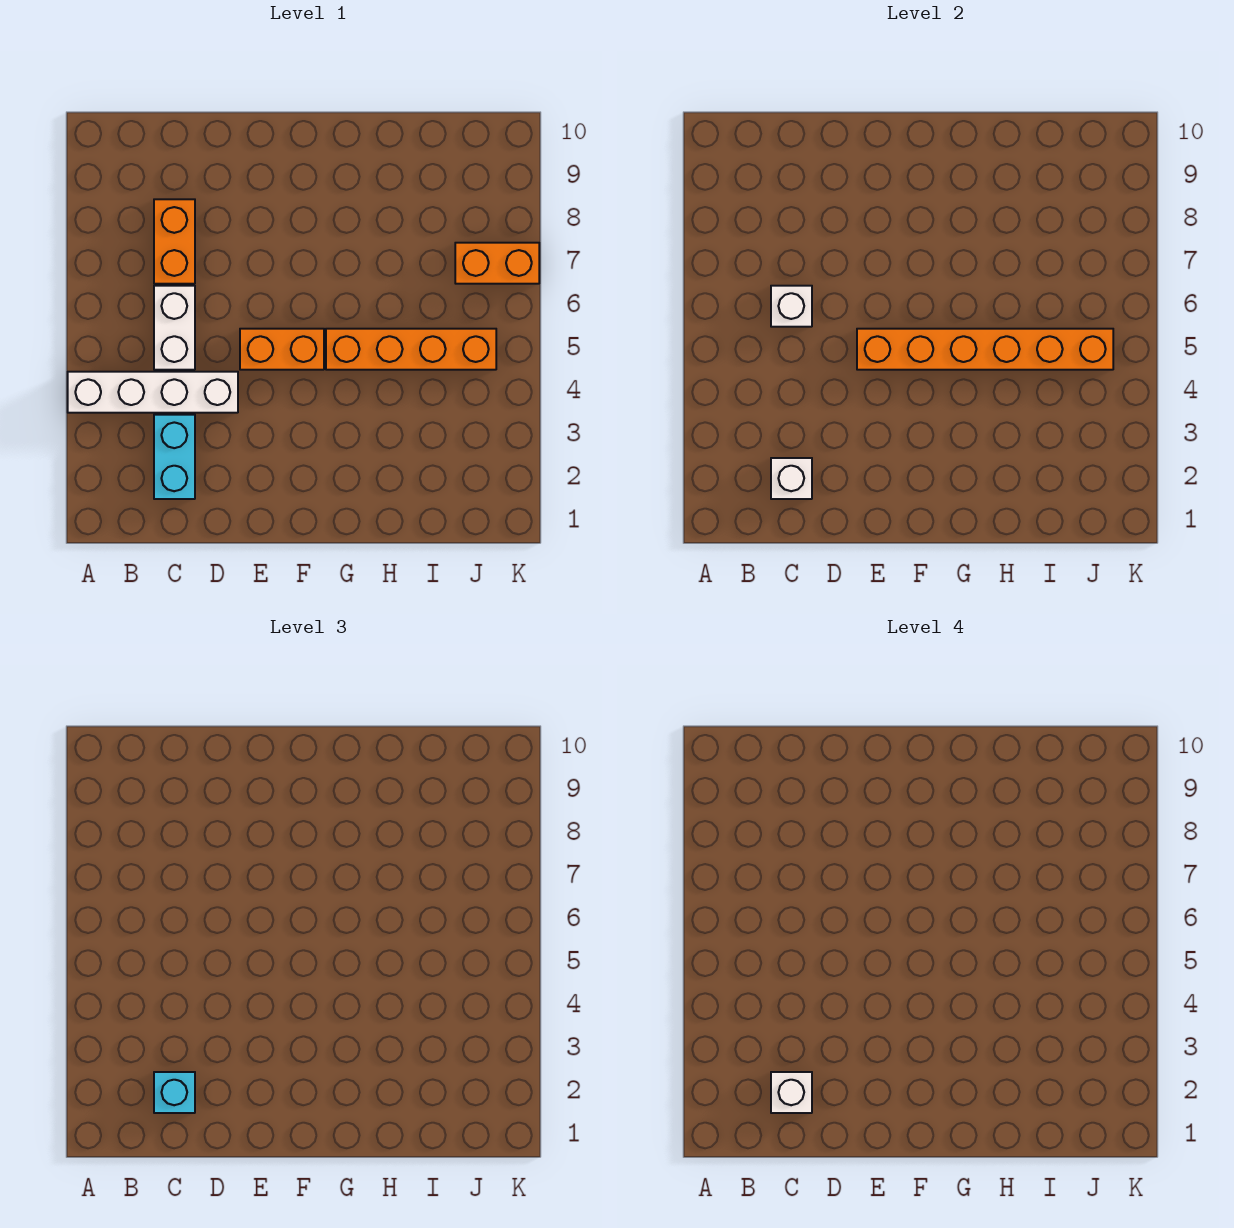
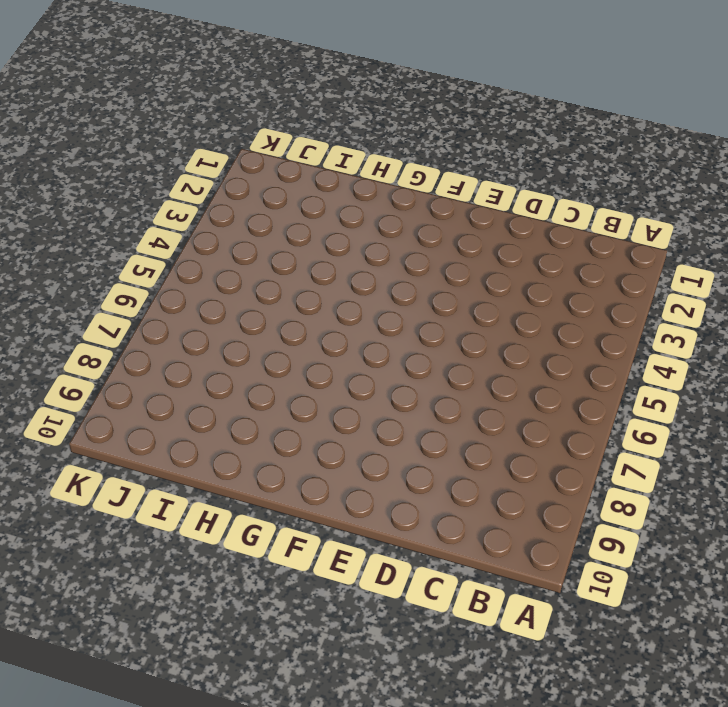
none -> white 1x4 brick [68,372,238,413]
none -> cyan 1x2 brick [154,415,195,499]
none -> white 1x2 brick [154,286,195,370]

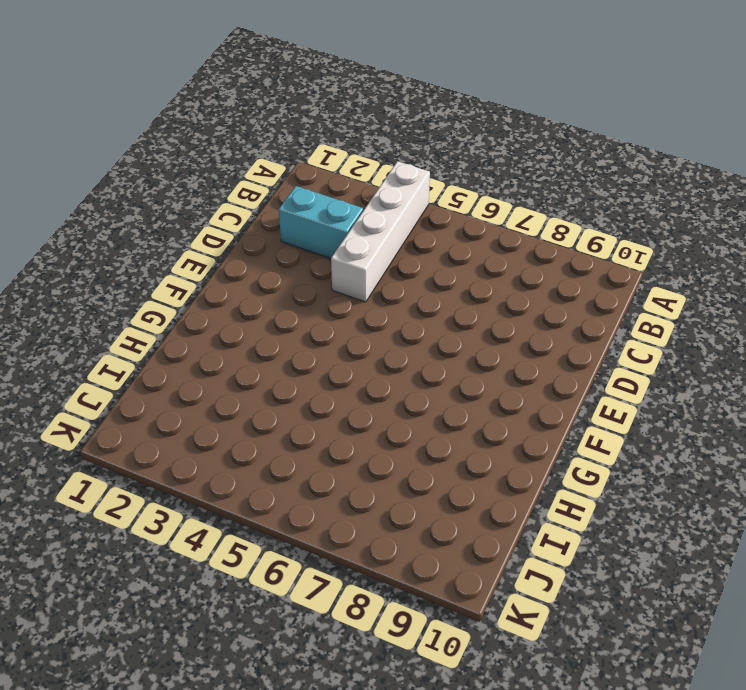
none -> white 1x2 brick [154,286,195,370]
none -> orange 1x2 brick [154,199,195,284]
none -> orange 1x2 brick [240,329,324,370]

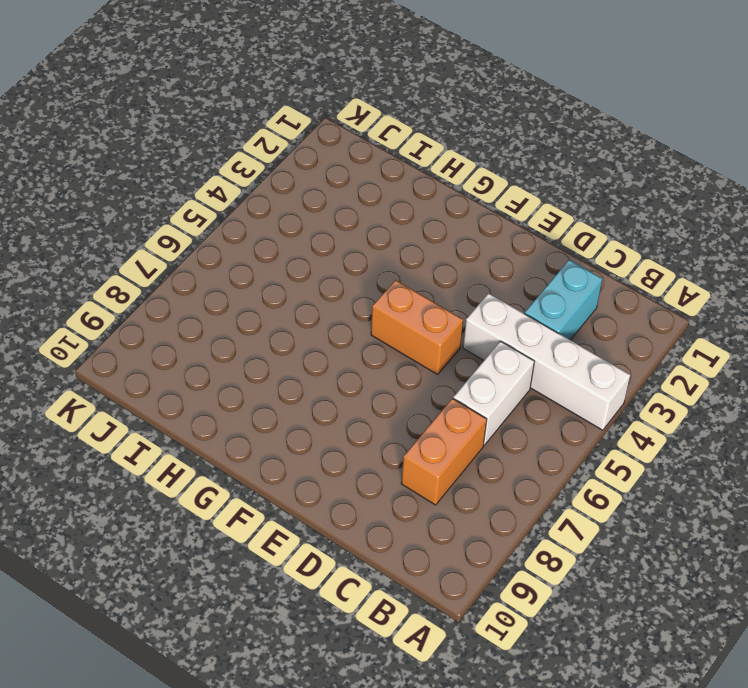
none -> orange 1x4 brick [326,329,496,370]
none -> orange 1x2 brick [455,243,539,284]
none -> white 1x1 brick [771,458,812,499]

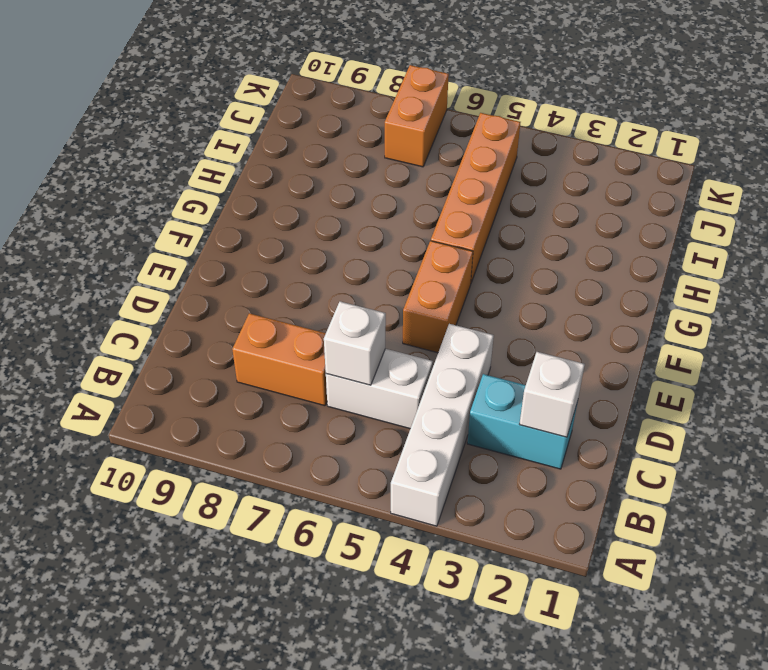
none -> orange 1x6 brick [857,329,1113,370]
none -> cyan 1x1 brick [154,1072,195,1113]
none -> white 1x1 brick [771,1072,812,1113]

